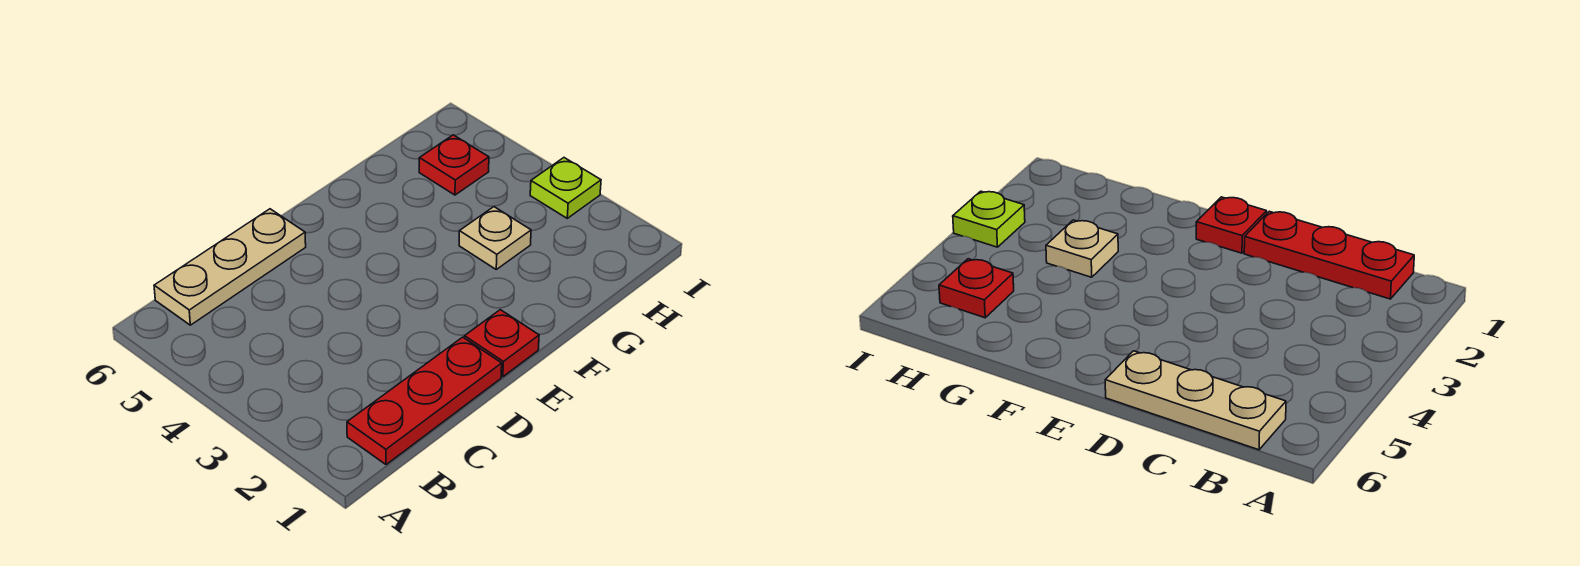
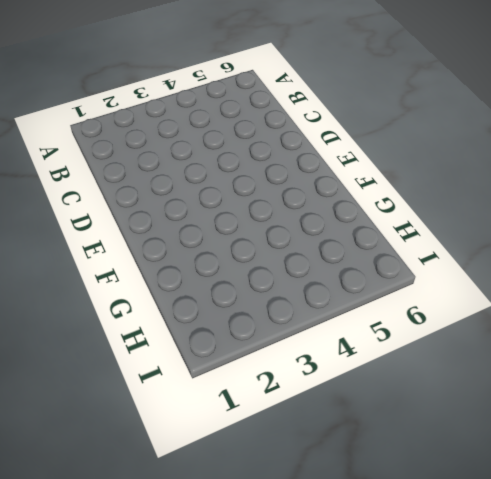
none -> red 1x3 plate [347,337,502,465]
none -> tan 1x3 plate [154,209,306,325]

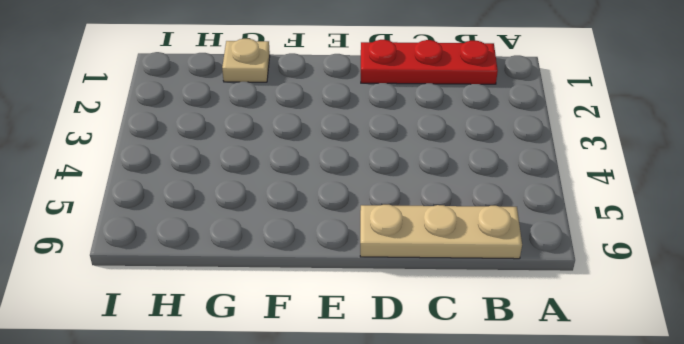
tan 1x1 plate [222,39,270,82] -> tan 1x1 plate moved to [459,207,531,269]
none -> red 1x1 plate [464,310,539,377]
none -> red 1x1 plate [419,135,489,195]

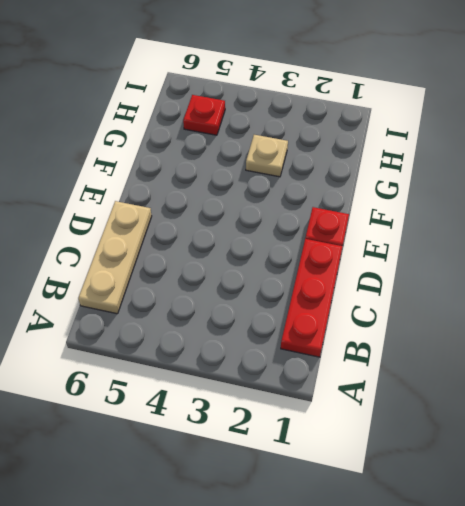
none -> lime 1x1 plate [530,158,601,218]

